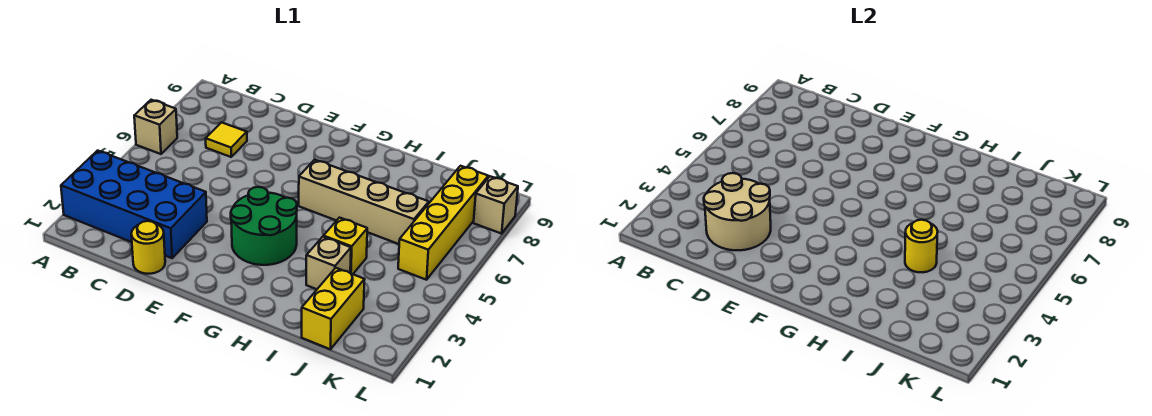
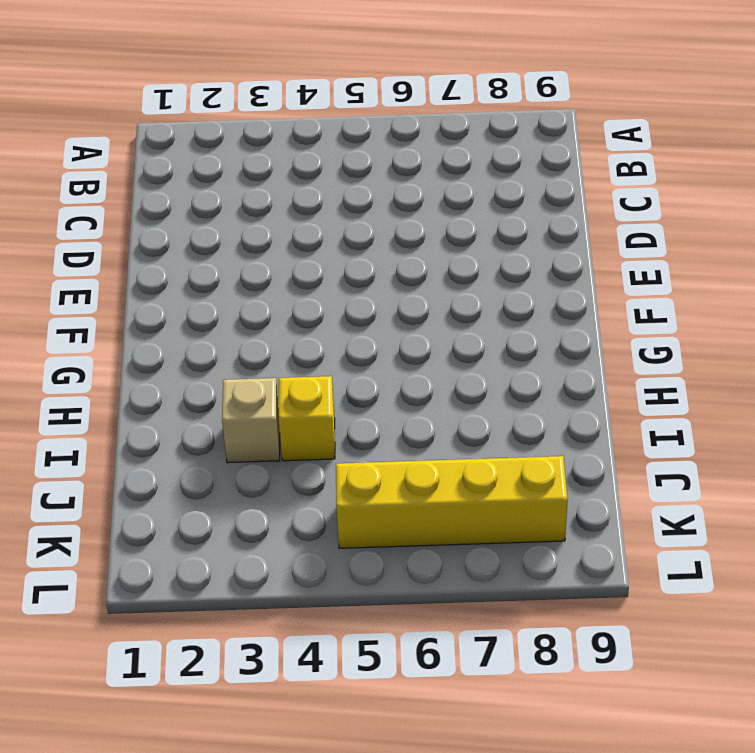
none -> blue 2x4 brick [61,151,207,258]
none -> tan 1x1 brick [134,100,177,154]
none -> yellow 1x1 tile [206,122,247,157]

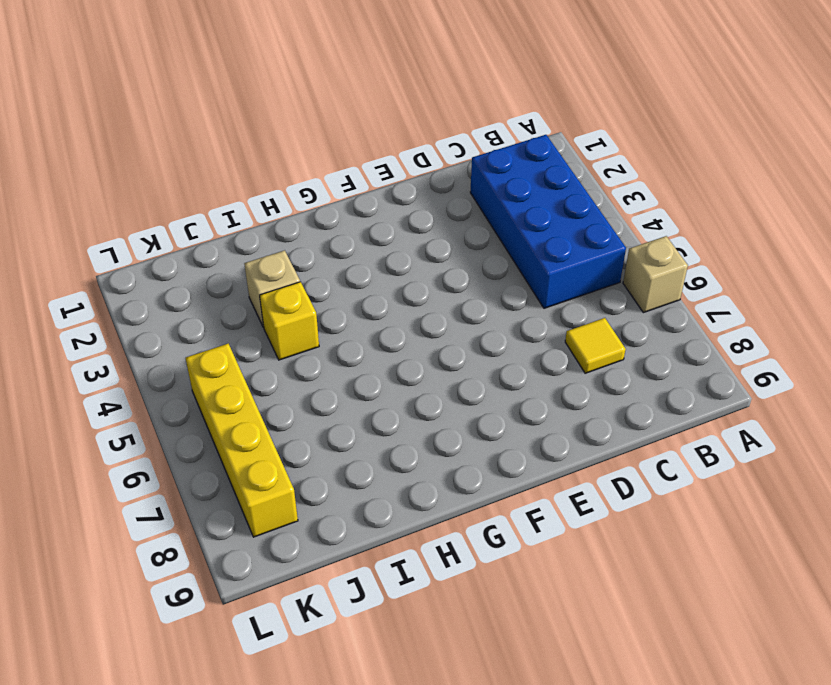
blue 2x4 brick [470,135,626,308] -> blue 2x4 brick turned to [61,151,207,258]
none -> yellow 1x1 round brick [131,221,165,274]
none -> green 2x2 round brick [231,187,297,265]
none -> tan 1x4 brick [299,160,429,244]

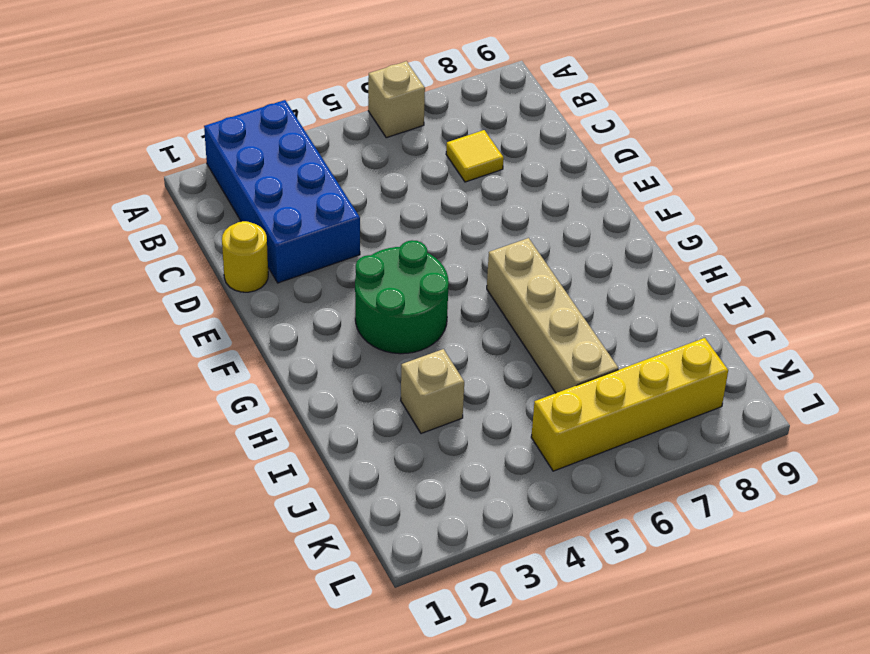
none -> yellow 1x1 brick [323,218,367,274]
none -> yellow 1x2 brick [302,268,365,349]
none -> tan 1x1 brick [474,176,518,234]

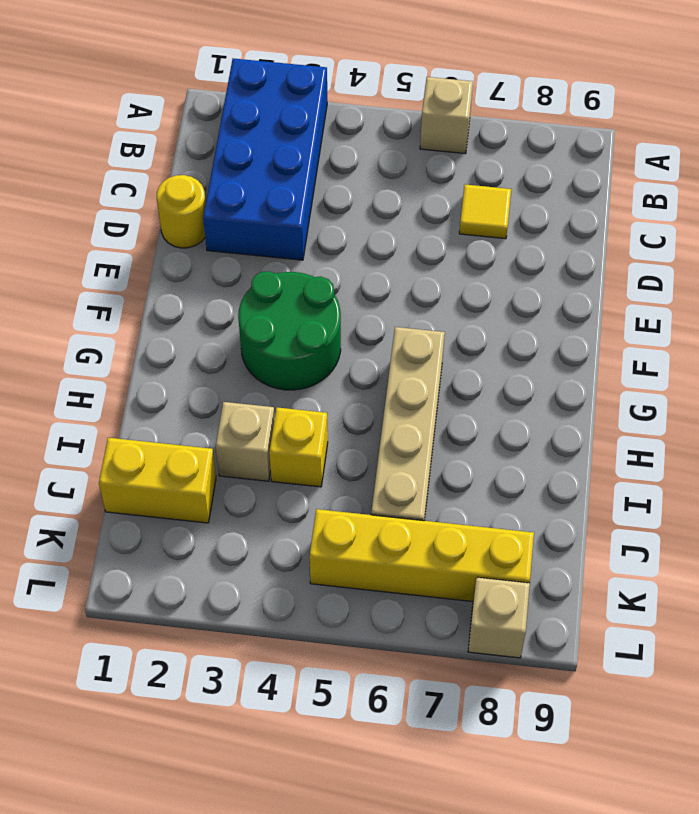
none -> tan 2x2 round brick [704,173,771,250]
none -> yellow 1x1 round brick [905,220,938,272]

